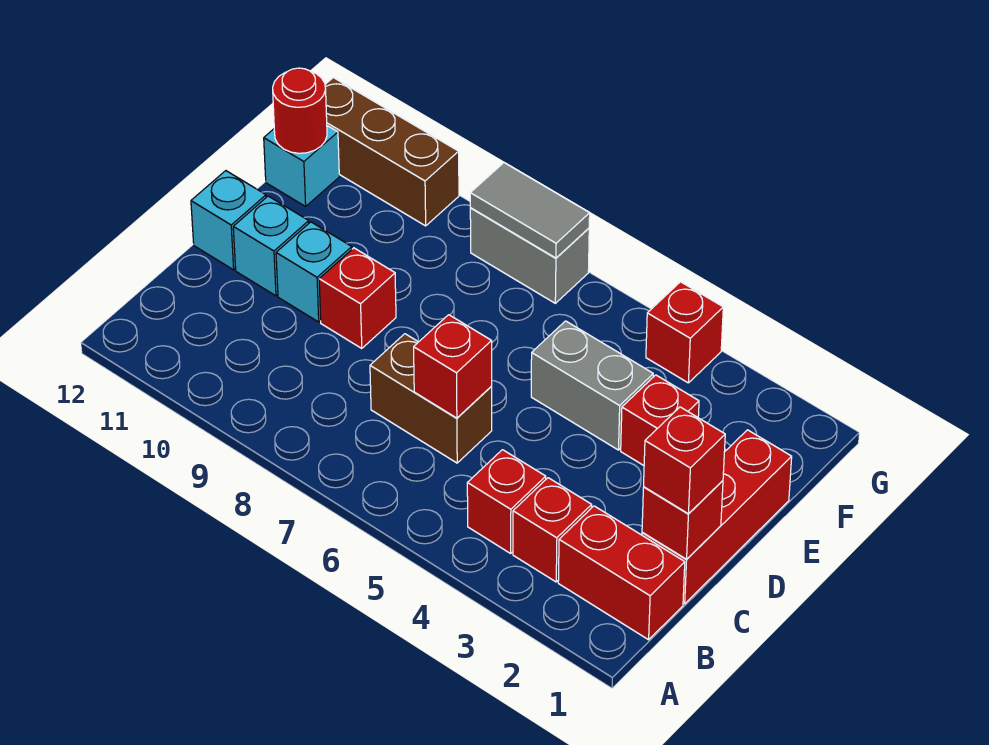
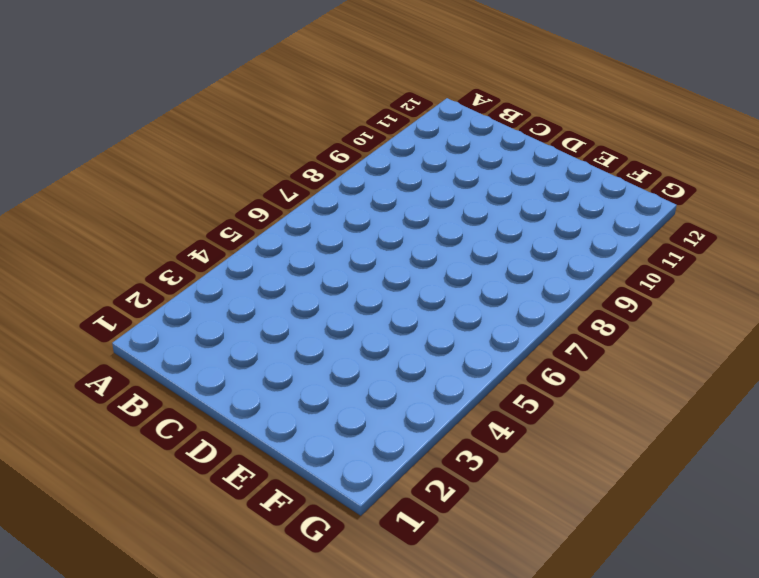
none -> red 1x2 brick [558,506,685,640]
none -> red 1x1 brick [513,478,592,582]
none -> red 1x1 brick [467,450,546,553]

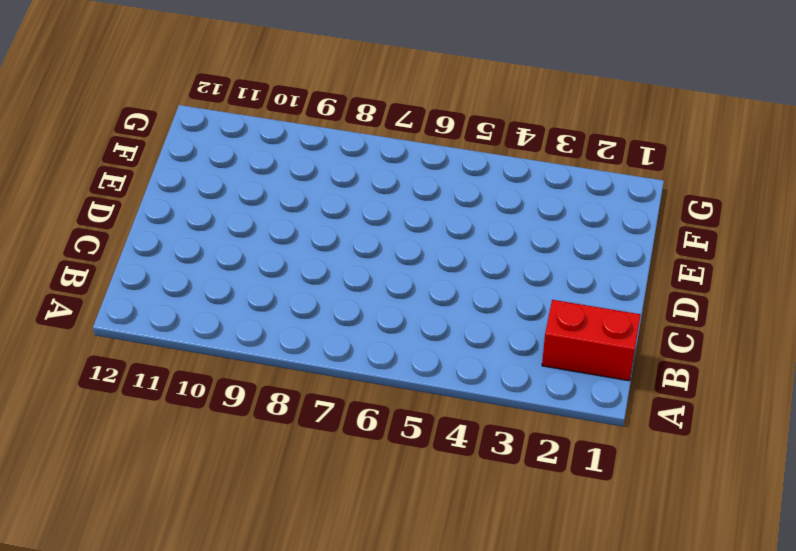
none -> red 1x1 brick [513,478,592,582]
none -> red 1x1 brick [467,450,546,553]
none -> red 1x3 brick [642,430,792,604]

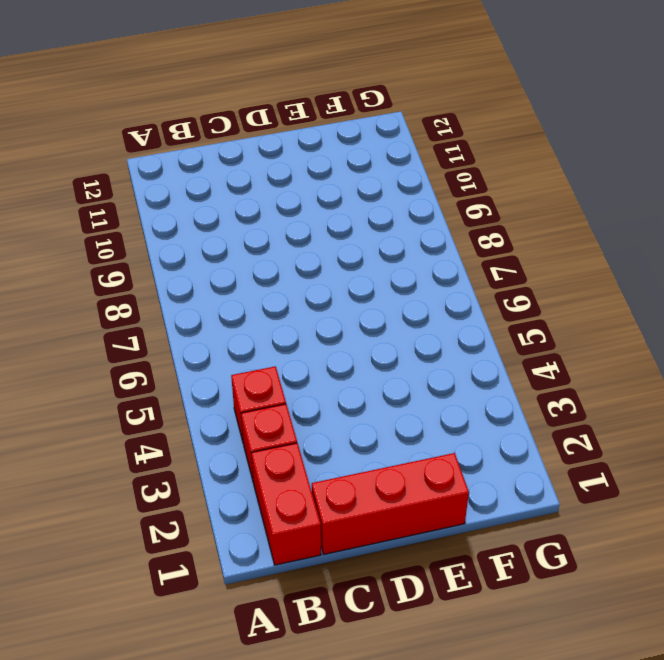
none -> brown 1x2 brick [370,334,492,463]
none -> red 1x1 brick [319,248,396,349]
none -> cyan 1x1 brick [276,222,352,322]

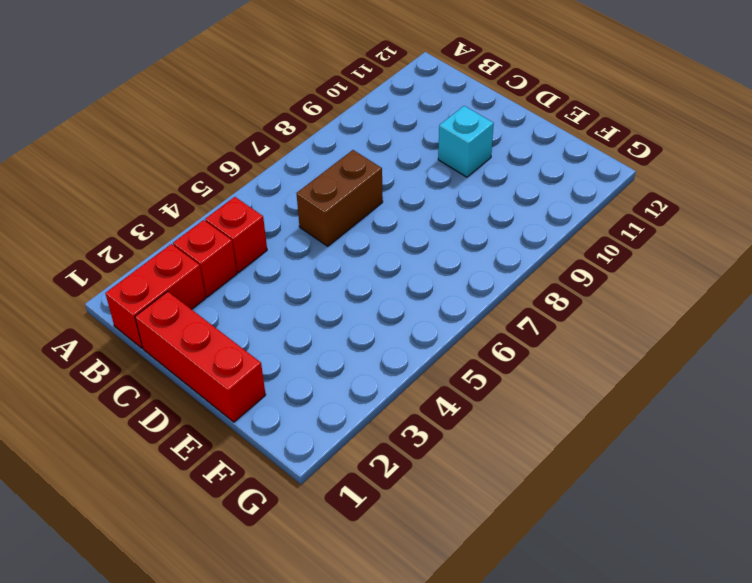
none -> red 1x1 brick [319,248,396,349]
none -> cyan 1x1 brick [233,196,309,296]
none -> cyan 1x1 brick [191,171,266,270]

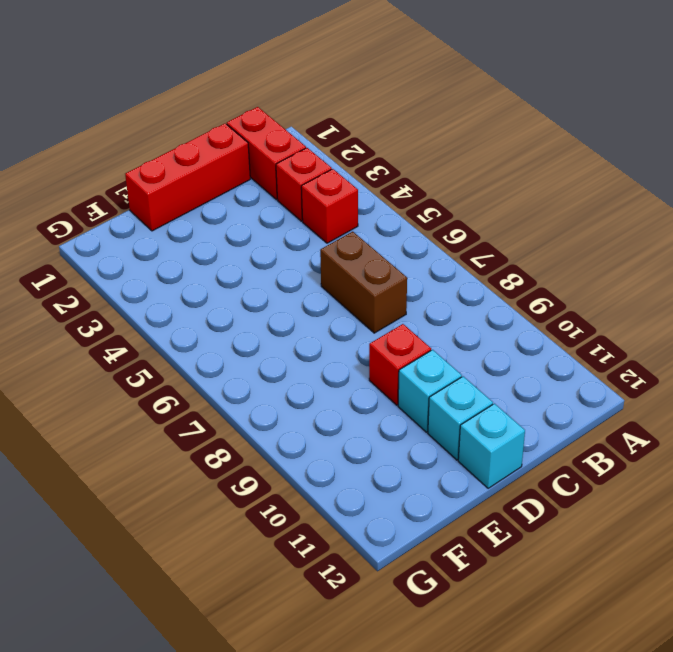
none -> red 1x1 brick [621,375,699,465]
none -> grey 1x2 brick [531,321,653,450]
none -> cyan 1x1 brick [264,126,339,206]

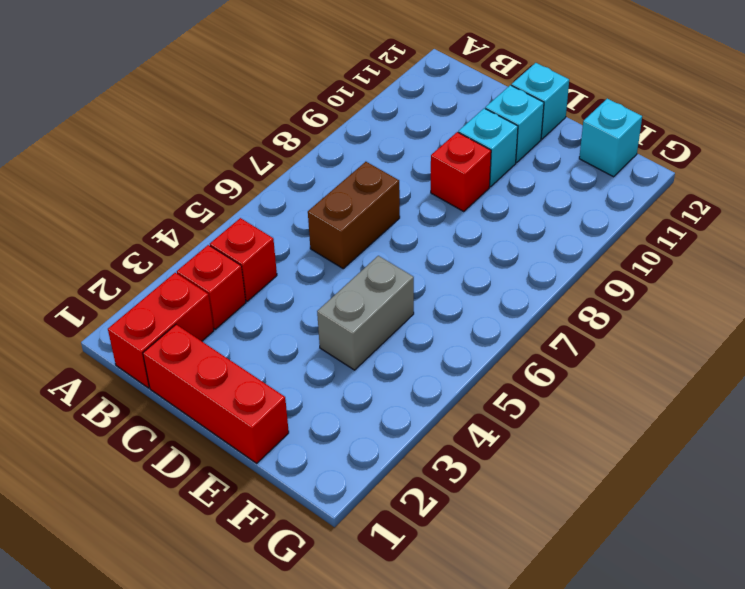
none -> red 1x1 brick [621,375,699,465]
none -> red 1x1 brick [646,282,723,383]
none -> grey 1x2 brick [470,208,589,303]

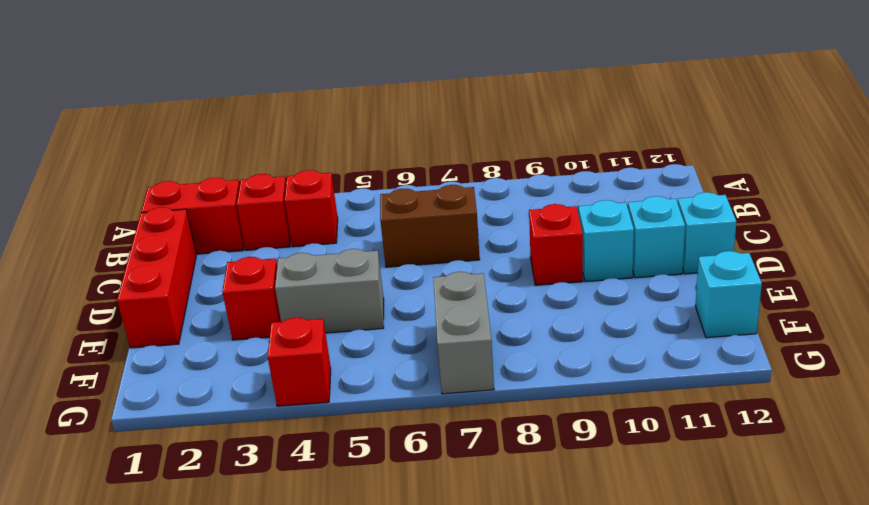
grey 1x2 brick [433,272,494,394] -> grey 1x2 brick turned to [470,208,589,303]
none -> brown 1x3 brick [325,78,459,226]
none -> red 1x1 brick [642,481,723,559]
none -> red 1x1 brick [414,315,492,418]

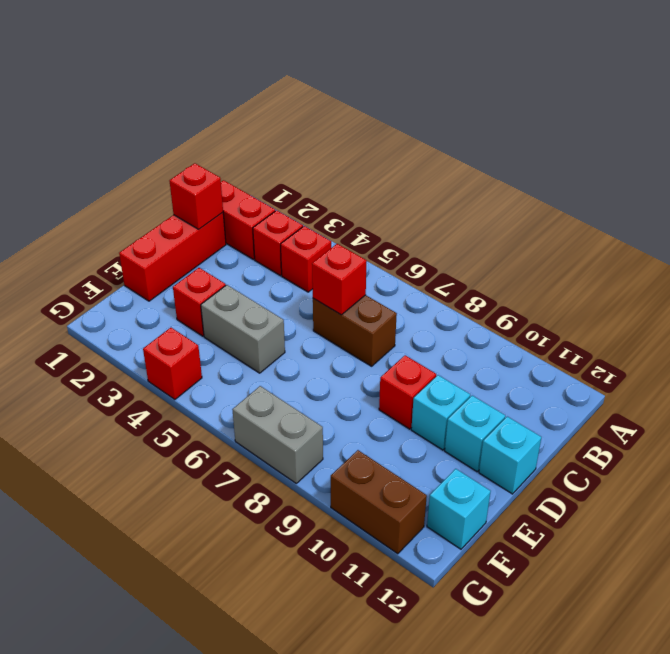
brown 1x2 brick [331,450,427,554] -> brown 1x3 brick [325,78,459,226]
none -> red 1x1 round brick [273,68,327,153]
none -> grey 1x2 tile [470,163,590,258]
none -> red 1x1 brick [644,407,725,514]

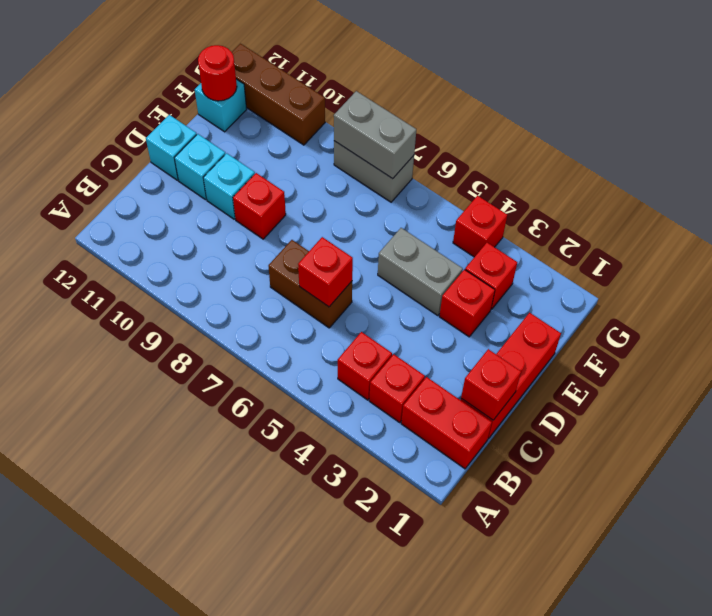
red 1x1 brick [465,243,517,309] -> red 1x1 brick moved to [644,407,725,514]
grey 1x2 brick [334,91,416,179] -> grey 1x2 tile [470,163,590,258]

